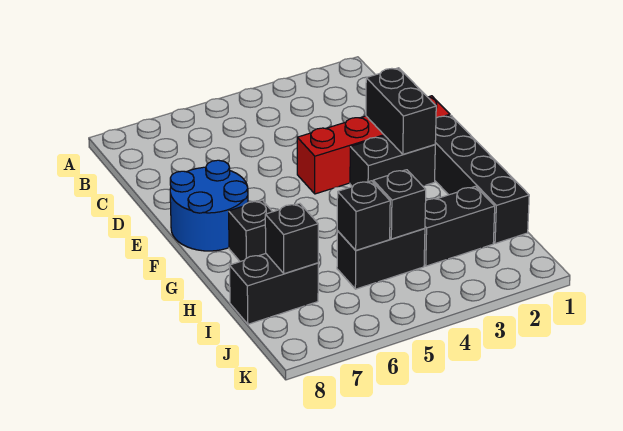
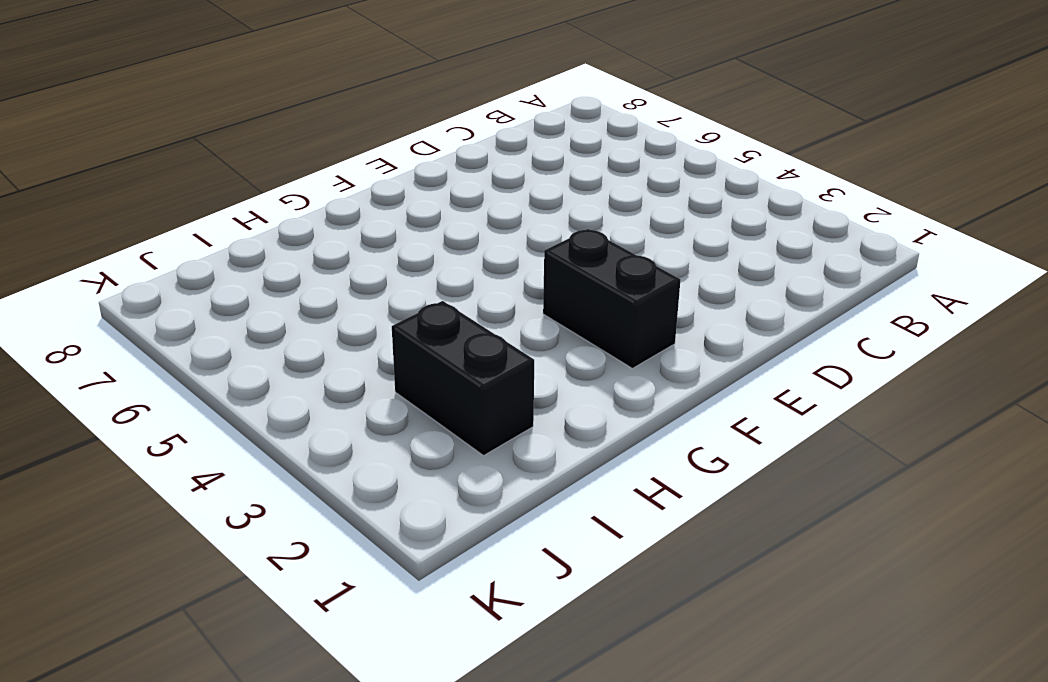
none -> red 1x4 brick [297,96,450,194]
none -> blue 2x2 round brick [170,160,248,251]
none -> black 1x4 brick [435,115,529,244]

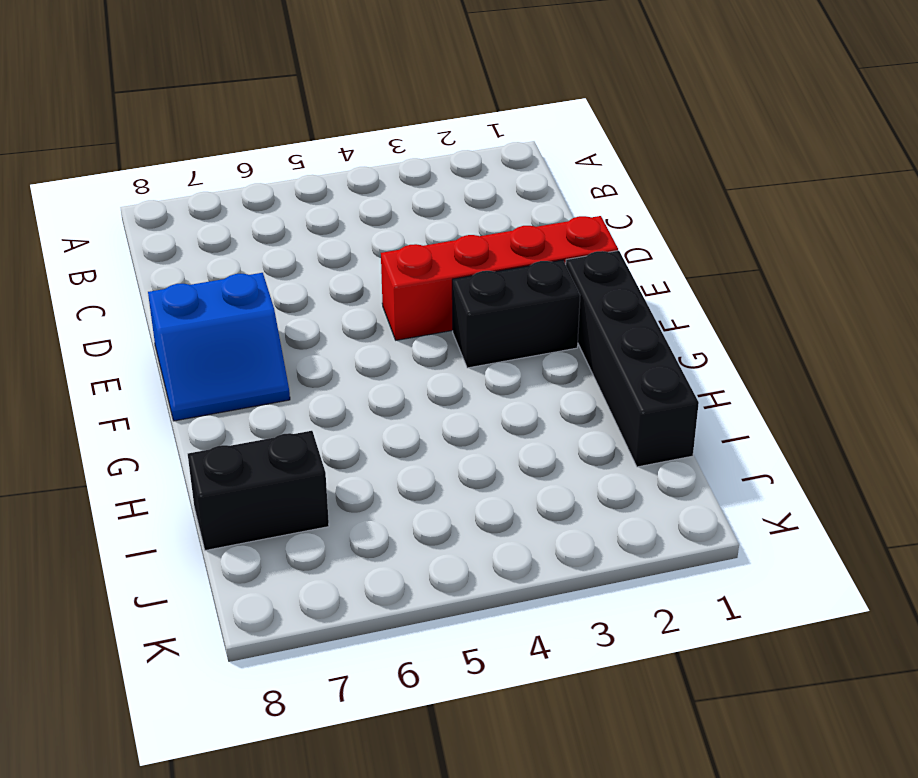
blue 2x2 slope [148,273,290,421] -> blue 2x2 round brick [170,160,248,251]
none -> black 1x1 brick [229,200,272,262]
none -> black 1x2 brick [424,186,495,266]
none -> black 1x2 brick [337,229,425,289]

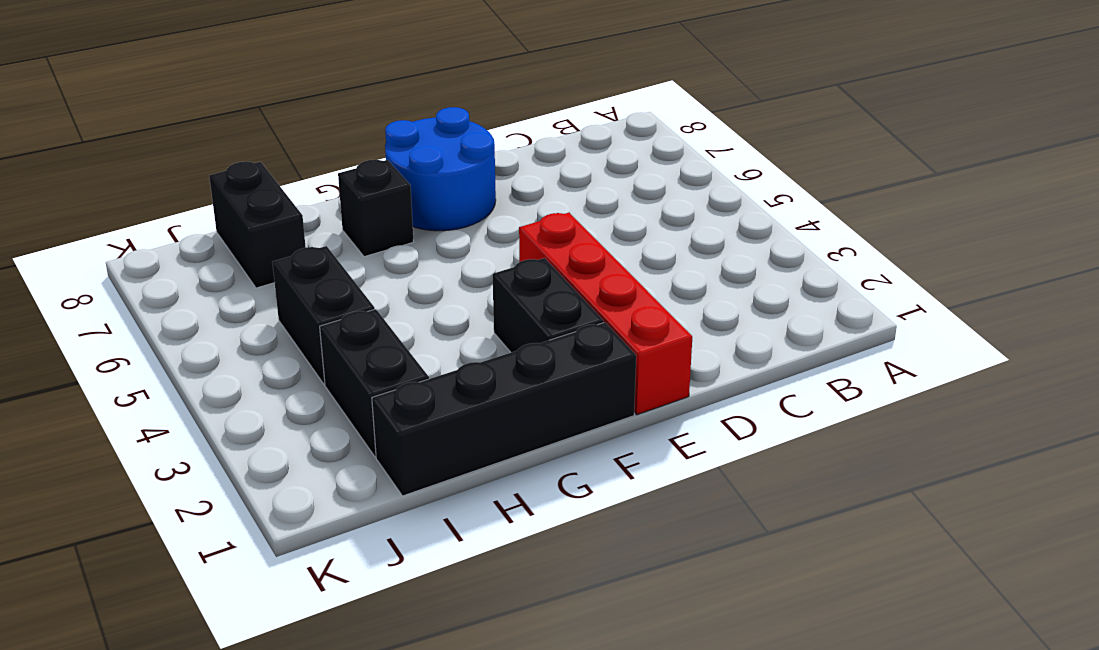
none -> black 1x2 brick [366,68,436,154]
none -> black 1x1 brick [373,170,426,239]
none -> black 1x1 brick [337,181,390,250]

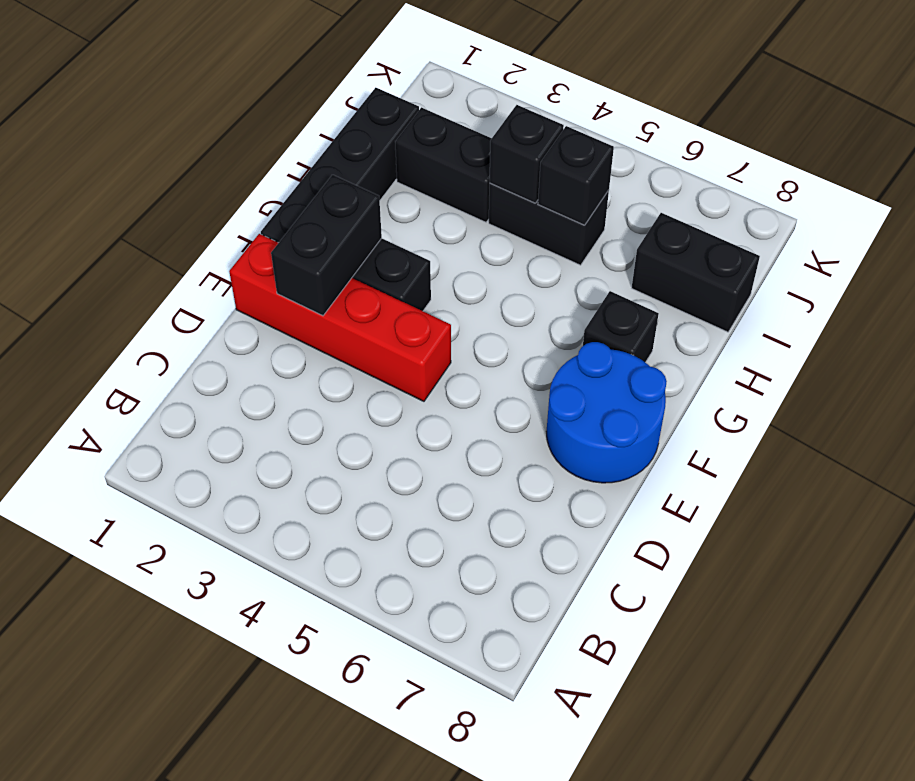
none -> black 1x1 brick [265,203,318,274]

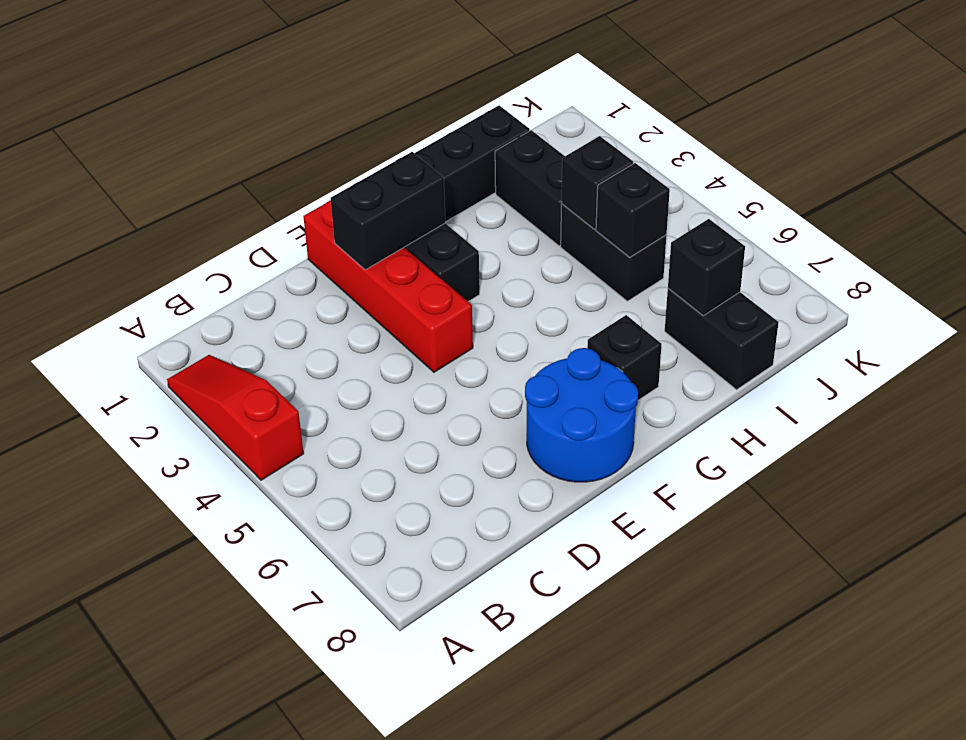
red 1x3 slope [167,355,304,480] -> none

